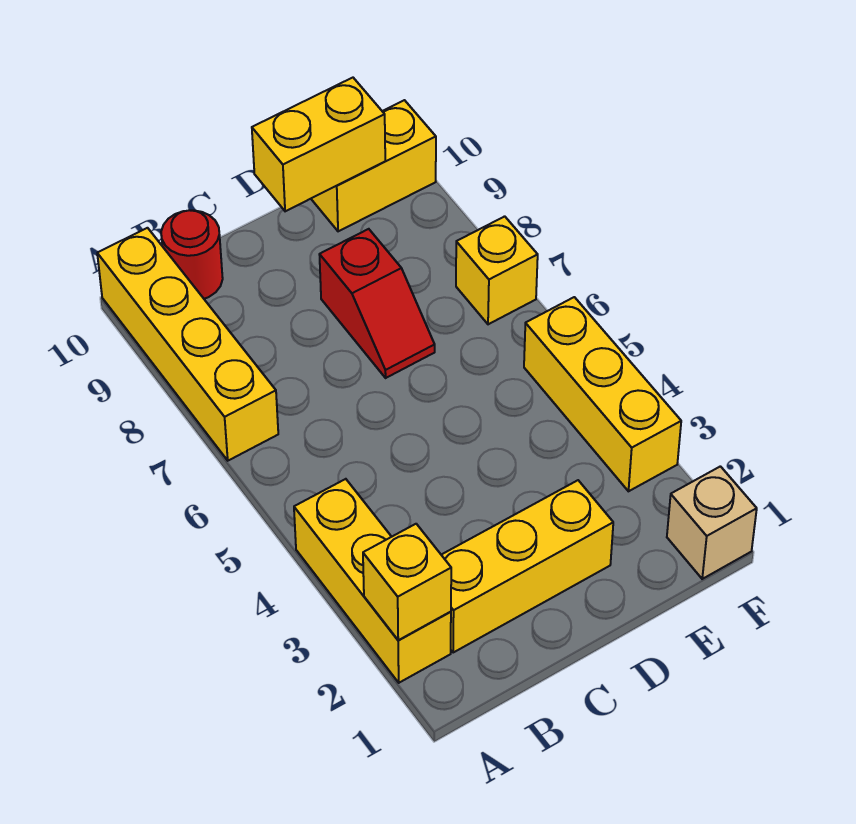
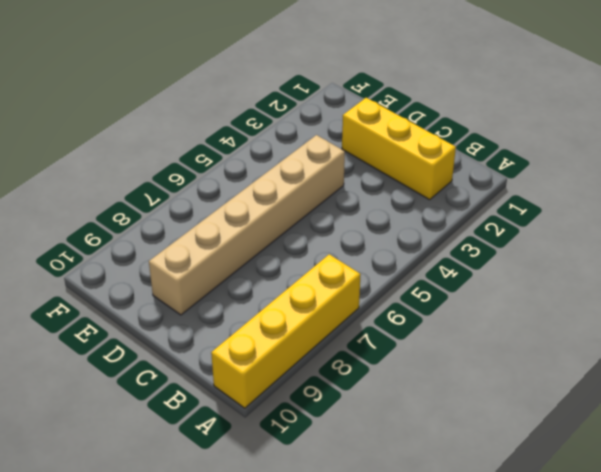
tan 1x6 brick [149,135,345,315] -> red 1x2 slope [319,229,435,378]
none -> yellow 1x3 brick [294,479,451,683]
none -> red 1x1 round brick [161,210,223,299]

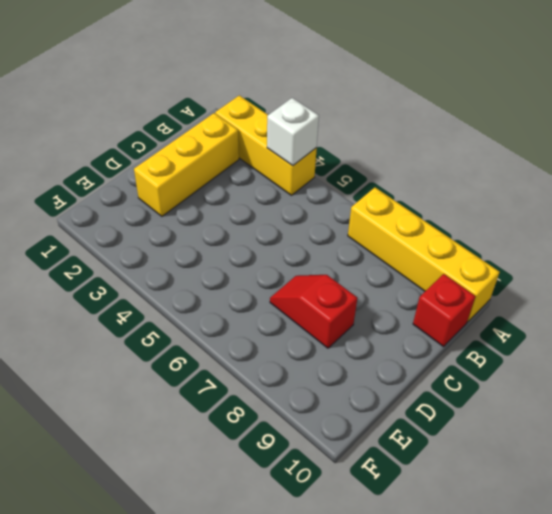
white 1x1 brick [267,98,319,166] -> none
red 1x1 brick [413,274,475,347] -> red 1x1 round brick [161,210,223,299]
none -> yellow 1x2 brick [311,100,436,231]
none -> tan 1x1 brick [667,466,757,579]

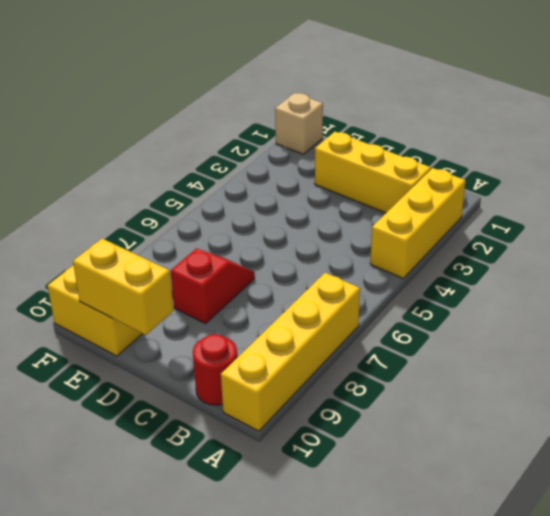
none -> yellow 1x3 brick [524,297,681,491]
none -> yellow 1x1 brick [456,216,538,324]

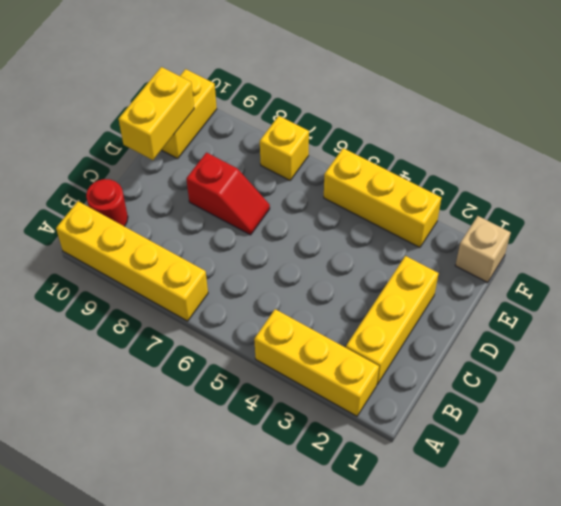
none -> yellow 1x1 brick [363,524,451,640]

